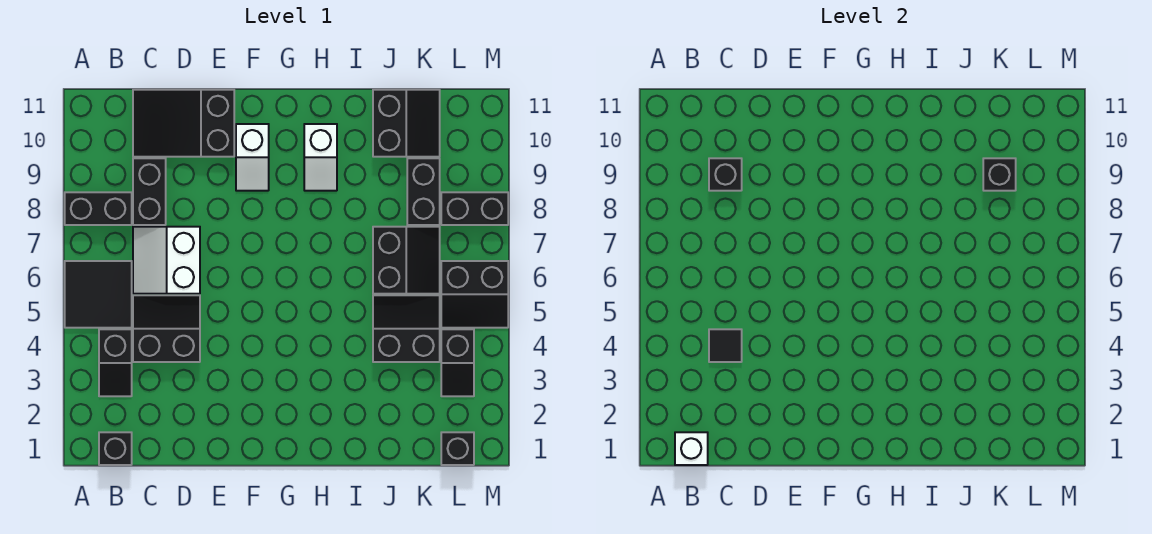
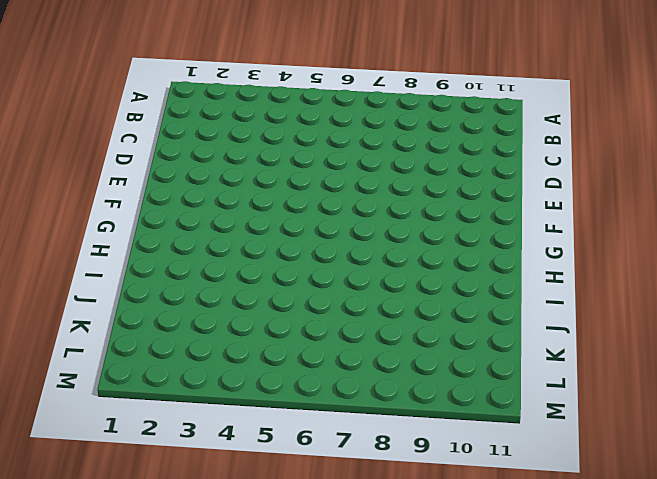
none -> black 2x2 tile [65,261,132,328]
none -> black 1x2 brick [65,192,132,225]
none -> black 1x1 brick [99,432,132,465]

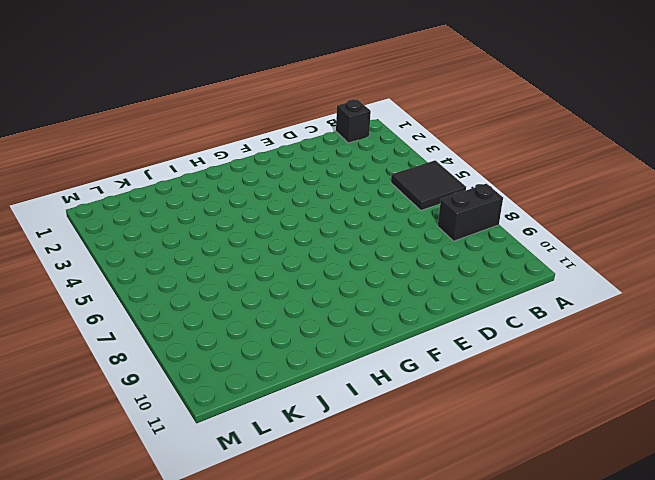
none -> black 1x2 slope [99,329,132,396]
none -> black 2x2 slope [133,295,200,362]
none -> white 2x2 slope [133,227,200,294]

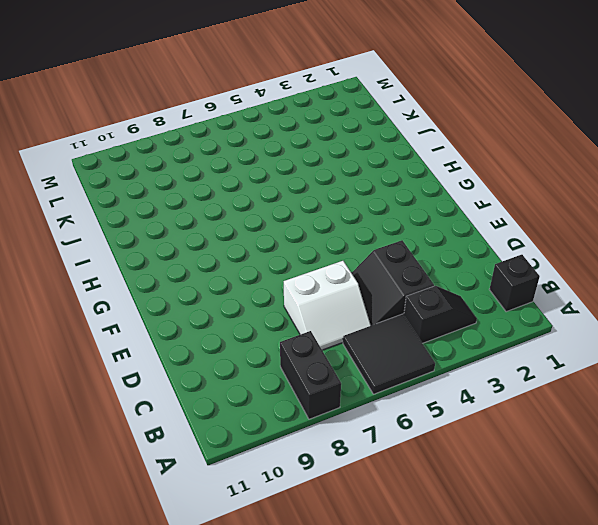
none -> black 1x2 brick [133,158,166,225]
none -> black 2x3 slope [133,90,234,157]
none -> white 1x2 slope [236,124,269,191]

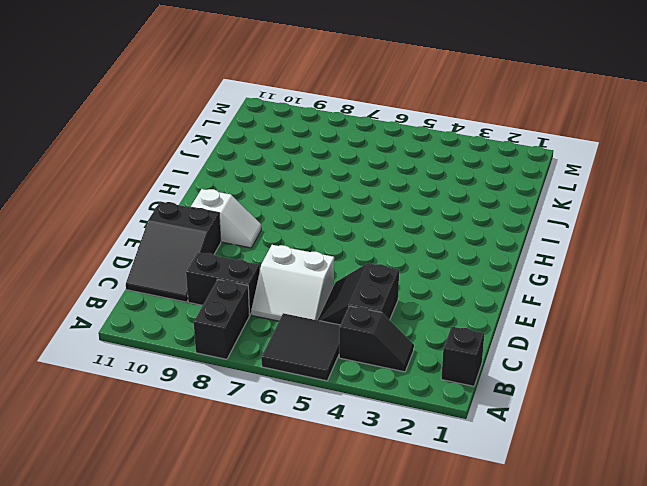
none -> white 1x2 slope [304,124,337,191]
none -> black 2x2 slope [373,295,440,362]
none -> black 2x2 slope [373,227,440,294]

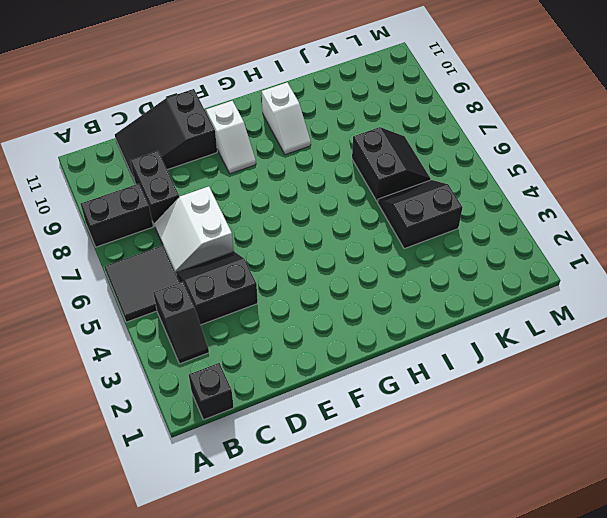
none -> black 2x2 slope [373,90,440,157]
none -> black 1x2 brick [407,158,440,225]
none -> black 1x1 brick [441,432,474,465]

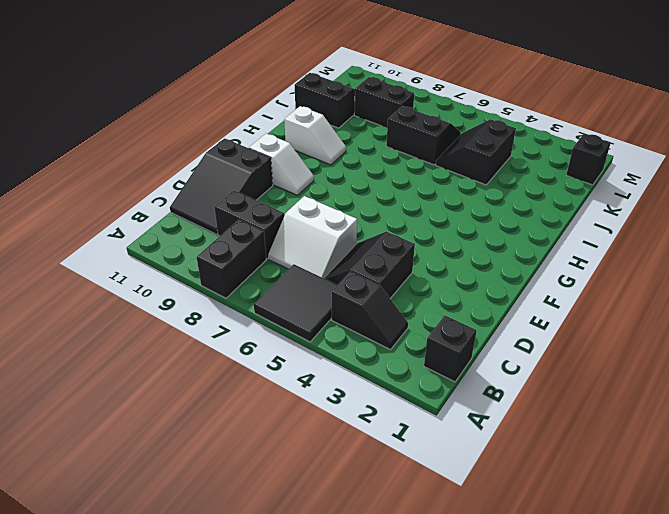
none -> black 1x2 slope [441,329,474,396]
none -> black 2x2 slope [441,261,508,328]
none -> black 1x2 brick [441,192,508,225]

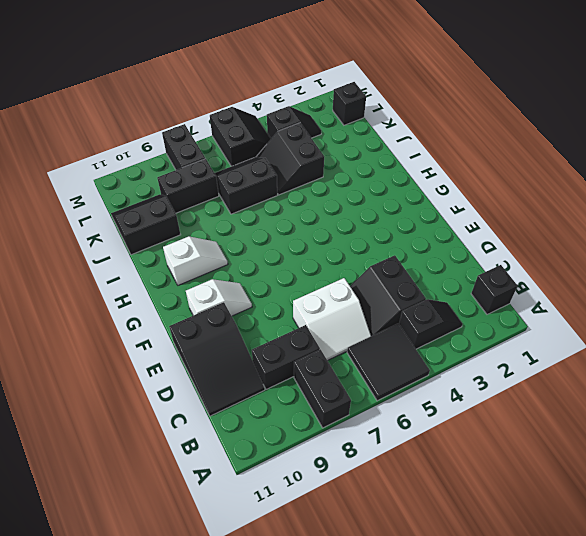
none -> white 1x1 brick [675,432,708,465]
none -> black 1x1 tile [709,329,742,362]
none -> black 1x1 brick [709,158,742,191]

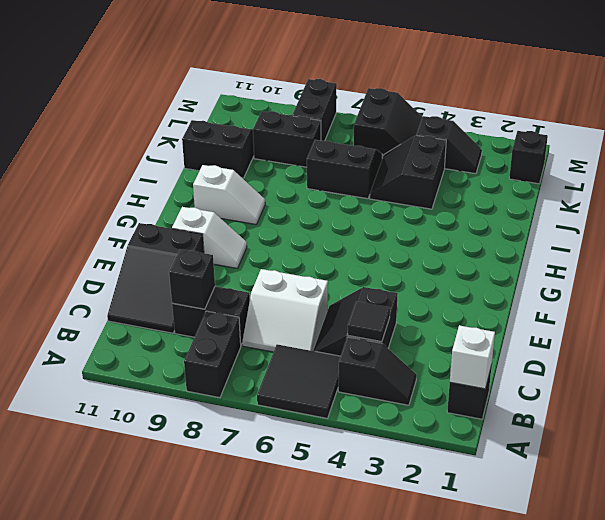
none -> black 1x1 brick [983,158,1016,191]

